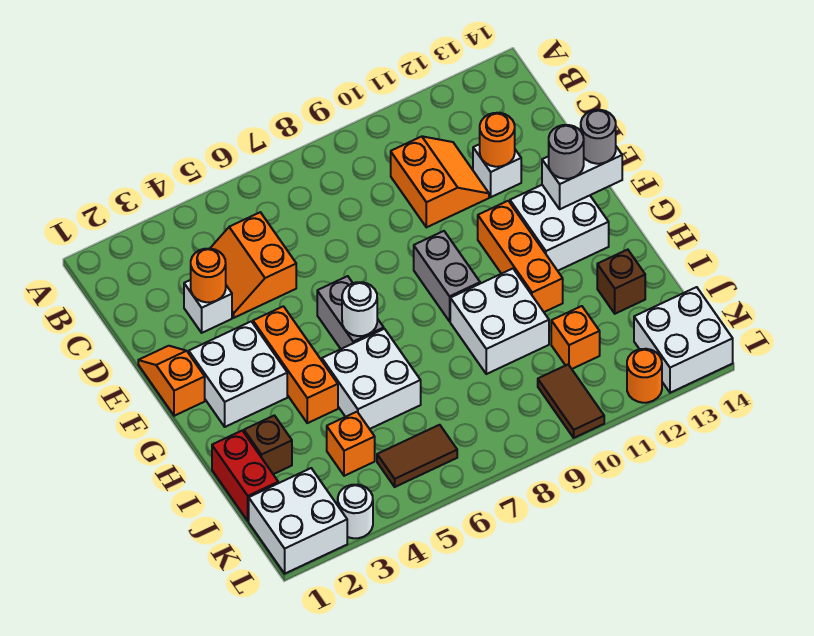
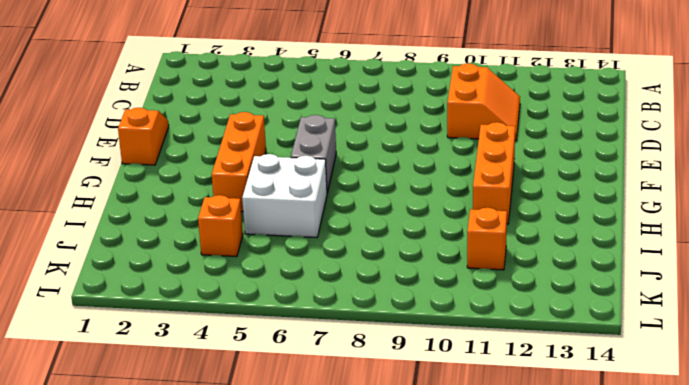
none -> orange 2x2 slope [210,212,296,318]
none -> white 1x1 brick [184,280,232,333]
none -> white 1x1 brick [473,144,521,197]
none -> white 2x2 brick [189,321,287,427]

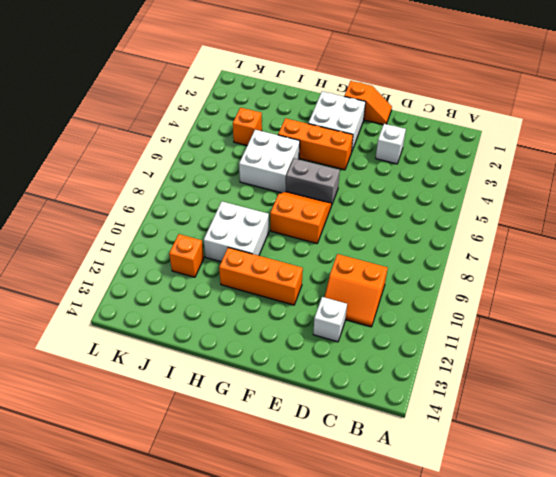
orange 2x2 slope [270,192,332,243] -> orange 2x2 slope moved to [210,212,296,318]
none -> grey 1x2 brick [414,231,480,321]
none -> white 2x2 brick [510,185,609,271]
none -> red 1x2 brick [212,431,278,521]
none -> brown 1x1 brick [244,415,292,474]

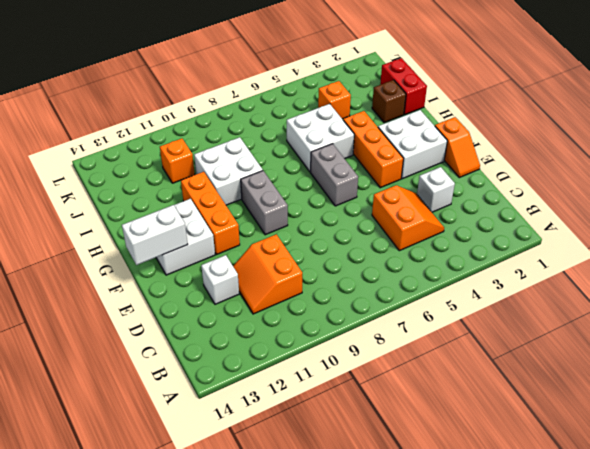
none -> brown 1x1 brick [597,250,645,314]
none -> white 2x2 brick [249,468,347,574]
none -> brown 1x2 tile [377,425,457,487]
none -> brown 1x2 tile [538,365,604,438]

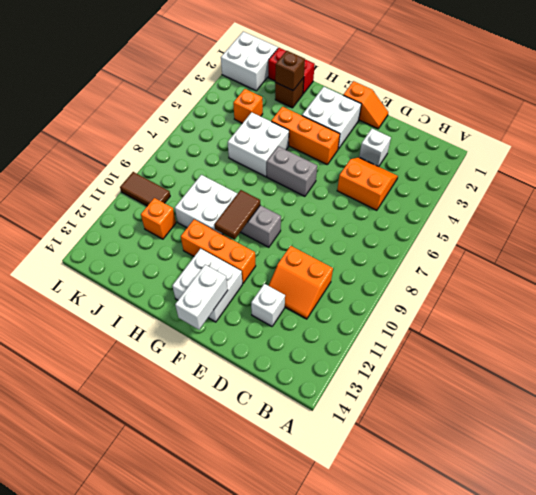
brown 1x2 tile [214,190,260,239] -> brown 1x2 tile moved to [377,425,457,487]
brown 1x1 brick [275,51,305,90] -> brown 1x1 brick moved to [597,250,645,314]
none -> white 2x2 brick [634,287,733,393]
none -> white 1x1 round brick [338,485,373,538]
none -> orange 1x1 round brick [627,349,662,403]
none -> orange 1x1 round brick [191,248,226,302]

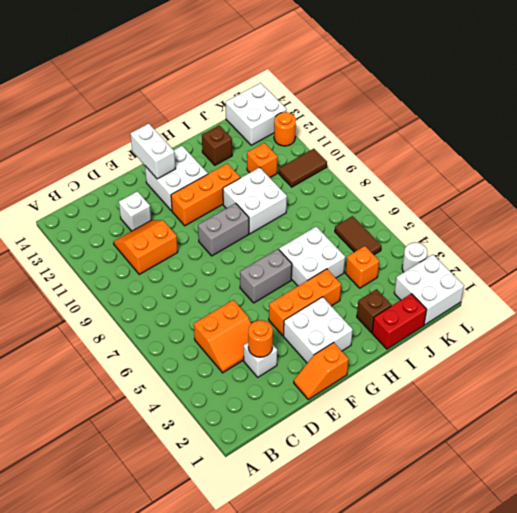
none -> orange 1x1 round brick [480,113,515,167]
none -> white 1x1 round brick [342,282,377,336]
none -> grey 1x1 round brick [549,125,584,179]
none -> grey 1x1 round brick [581,110,616,164]

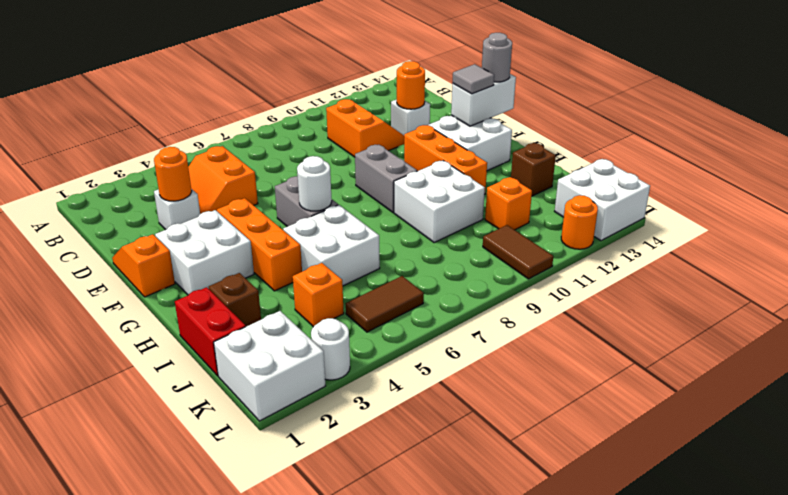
grey 1x1 tile [453,64,494,94] -> grey 1x1 round brick [549,125,584,179]

